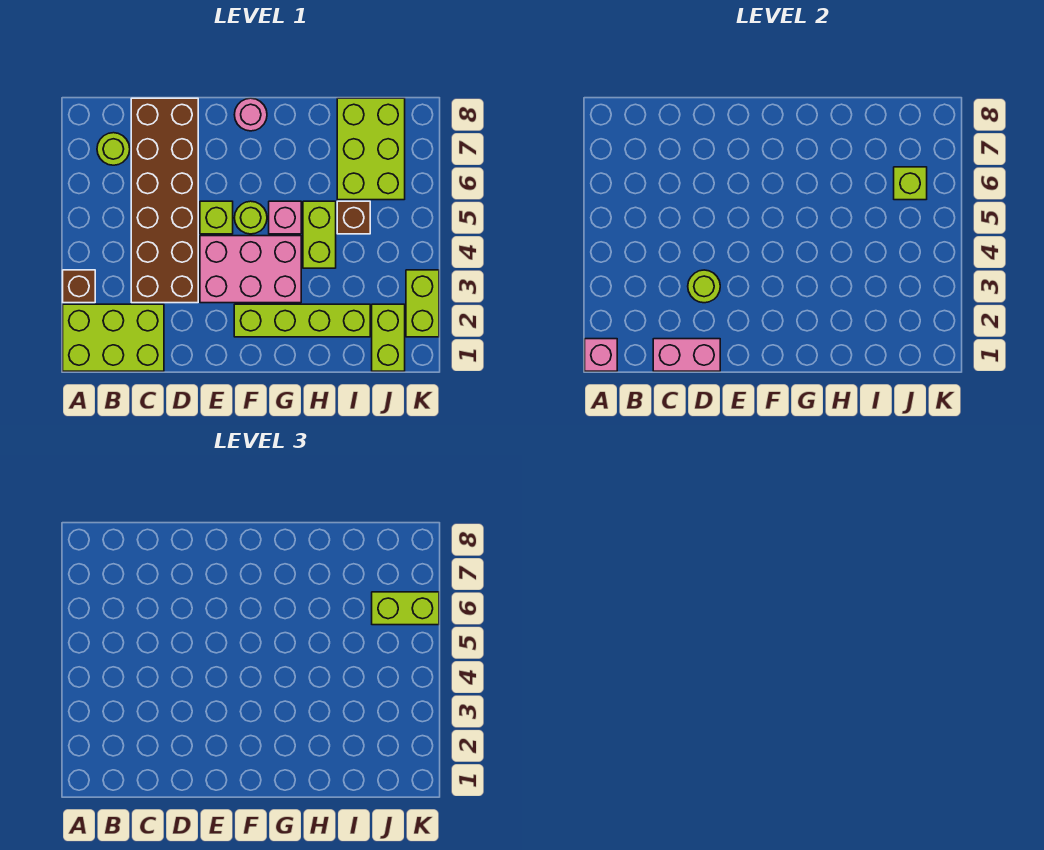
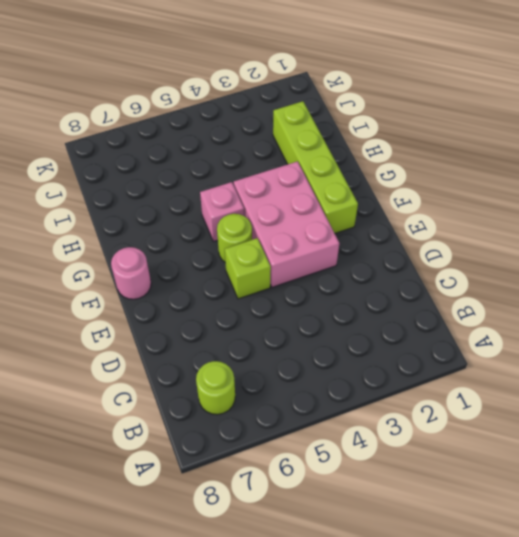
none -> lime 2x3 brick [63,304,164,371]
none -> brown 1x1 brick [63,270,95,303]
none -> brown 2x6 brick [131,98,198,303]

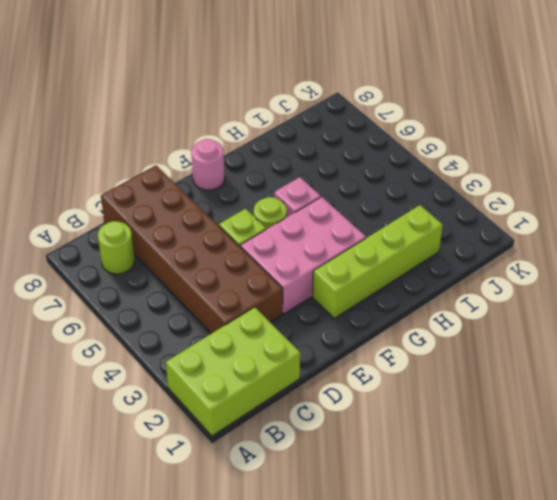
none -> brown 1x1 brick [63,270,95,303]
none -> lime 1x2 brick [303,201,336,268]
none -> brown 1x1 brick [337,201,370,234]

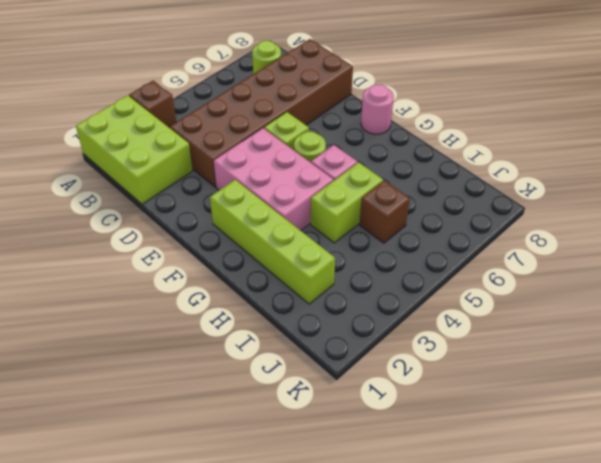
none -> lime 2x3 brick [337,98,405,200]
none -> lime 1x2 brick [372,304,405,371]
none -> lime 1x2 brick [406,270,439,337]

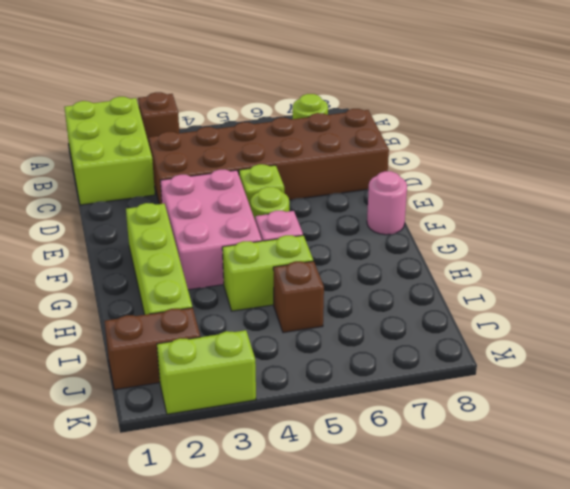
brown 1x2 brick [105,308,200,390] -> lime 1x2 brick [372,304,405,371]
none -> lime 2x3 brick [337,98,405,200]
none -> pink 1x1 brick [585,339,617,371]
none -> pink 1x2 brick [653,339,720,371]

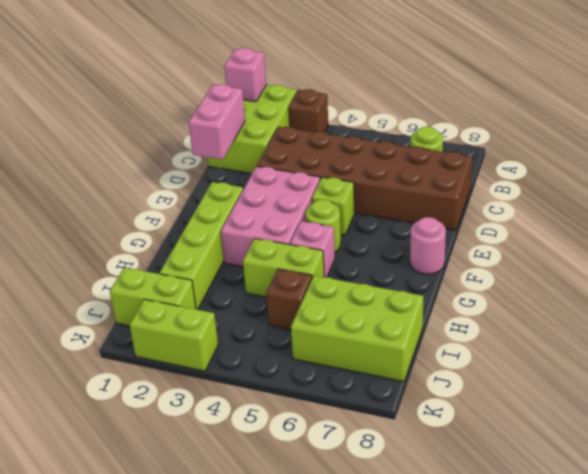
none -> lime 1x1 round brick [688,270,720,303]
none -> lime 1x1 brick [894,167,927,200]
none -> lime 1x2 brick [372,592,439,625]

